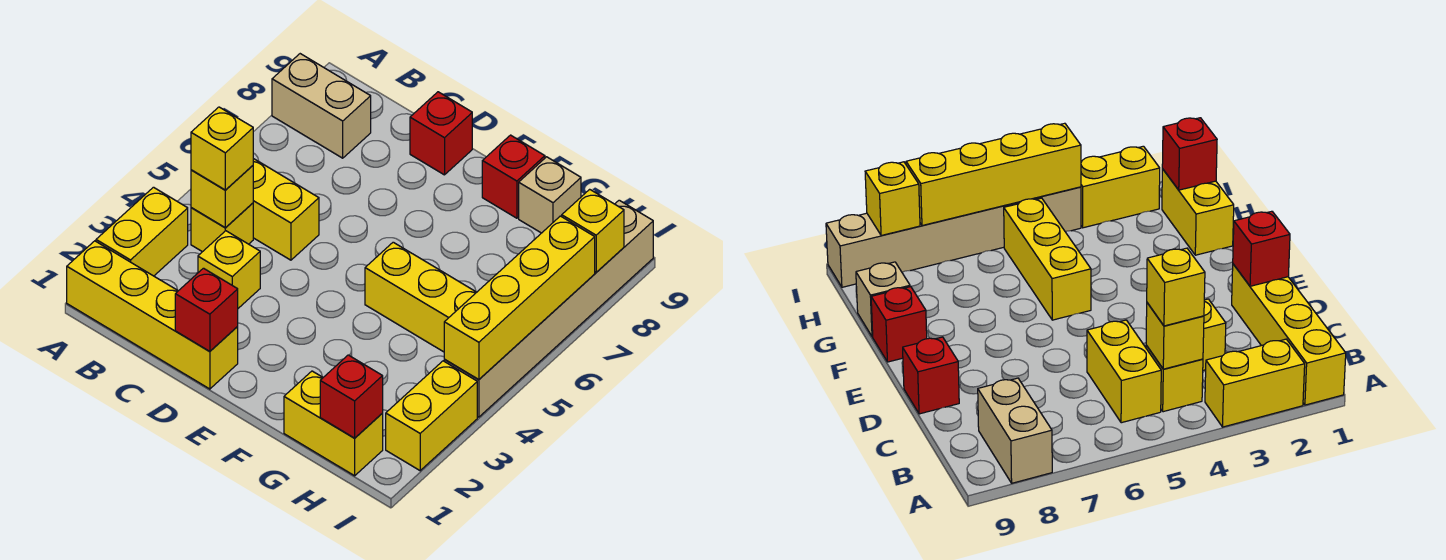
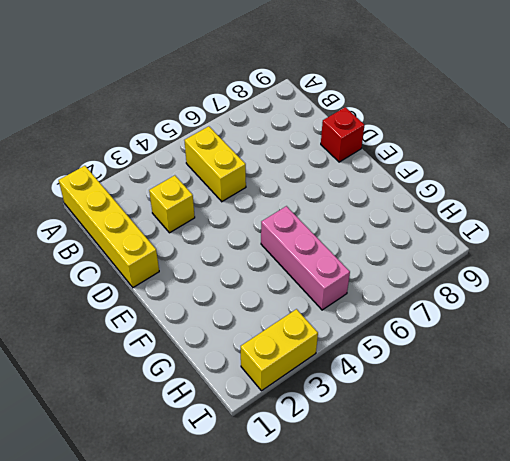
pink 1x3 brick [261,206,350,310] -> yellow 1x3 brick [365,242,477,352]
none -> yellow 1x2 brick [96,187,188,276]
none -> tan 1x2 brick [272,54,371,158]
none -> yellow 1x1 brick [191,203,253,252]

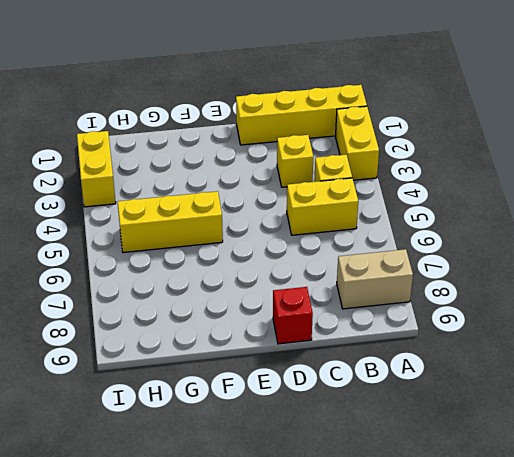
none -> red 1x1 brick [482,135,545,218]
none -> yellow 1x2 brick [284,371,383,476]
none -> tan 1x1 brick [519,157,581,233]

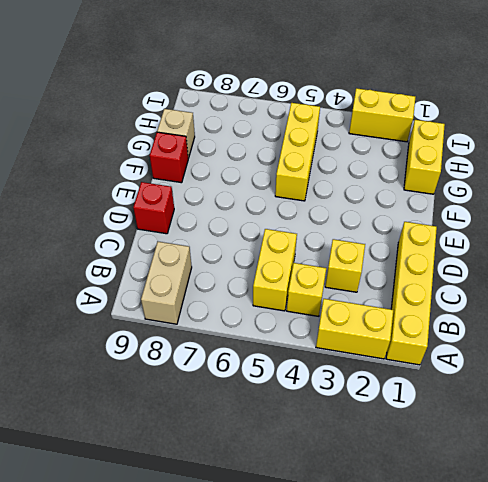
none -> tan 1x6 brick [444,200,653,417]
none -> yellow 1x1 brick [191,166,253,228]
none -> red 1x1 brick [175,268,238,351]

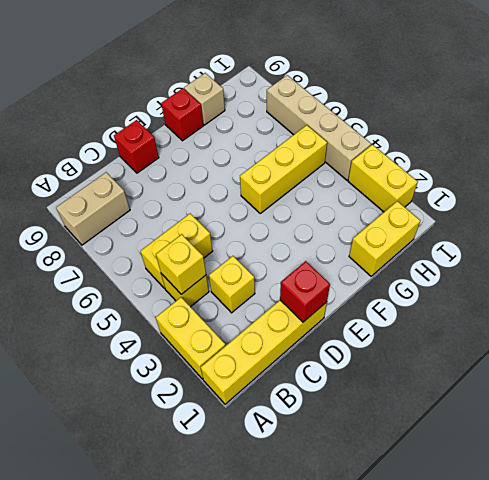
tan 1x4 brick [267,75,371,180] -> tan 1x6 brick [444,200,653,417]
none -> red 1x1 brick [320,355,383,438]
none -> yellow 1x4 brick [444,216,595,379]
none -> yellow 1x1 brick [562,189,624,272]

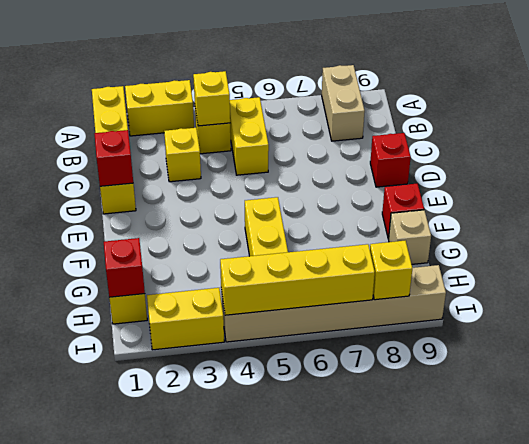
none -> yellow 1x1 brick [191,107,253,190]

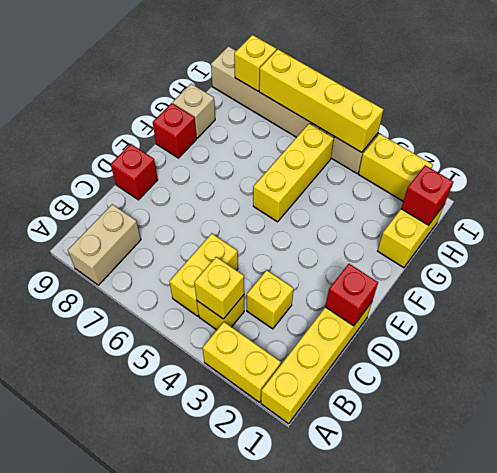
none -> yellow 1x1 brick [191,107,253,190]

